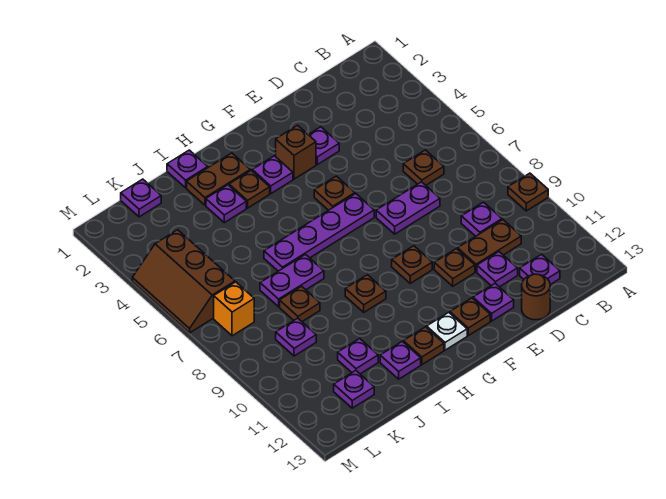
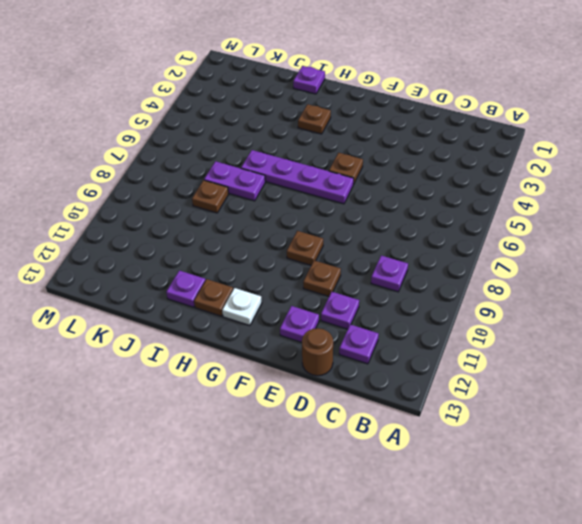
none -> brown 1x1 plate [508,173,548,211]
none -> brown 1x1 plate [403,150,444,185]
none -> brown 1x2 plate [458,220,521,272]
none -> purple 1x2 plate [376,182,440,234]

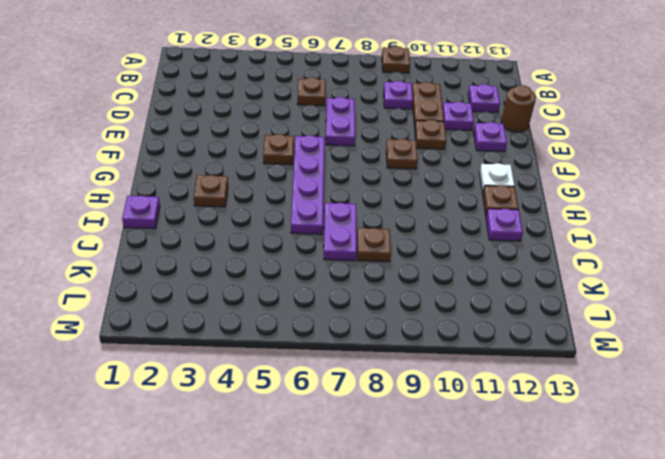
none -> purple 1x1 plate [308,127,339,164]
none -> brown 1x1 brick [276,125,316,179]
none -> brown 1x1 plate [450,298,490,336]
none -> purple 1x1 plate [252,156,293,193]

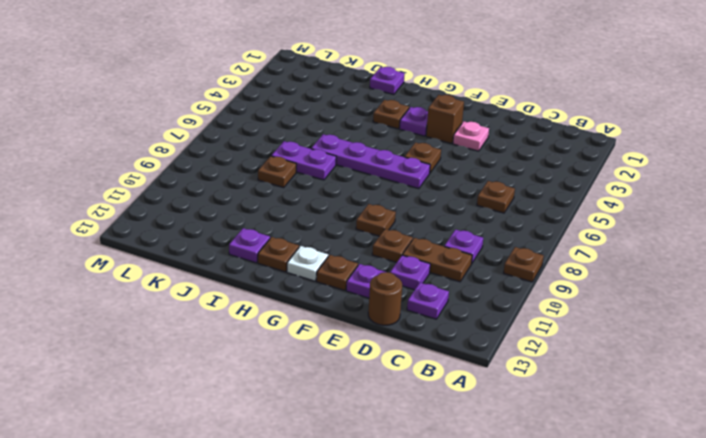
pink 1x1 plate [453,121,489,151] -> purple 1x1 plate [308,127,339,164]
none -> purple 1x2 plate [376,182,440,234]
none -> brown 1x2 plate [187,153,250,205]
none -> brown 1x1 plate [345,275,386,312]
none -> purple 1x1 plate [206,185,246,223]

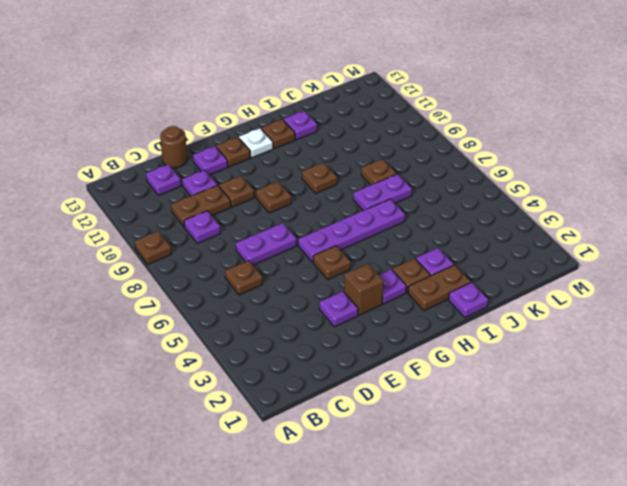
none -> purple 1x1 plate [338,339,378,374]
none -> purple 1x1 plate [121,179,161,217]
none -> purple 1x1 plate [276,318,316,356]
none -> purple 1x1 plate [334,371,374,408]

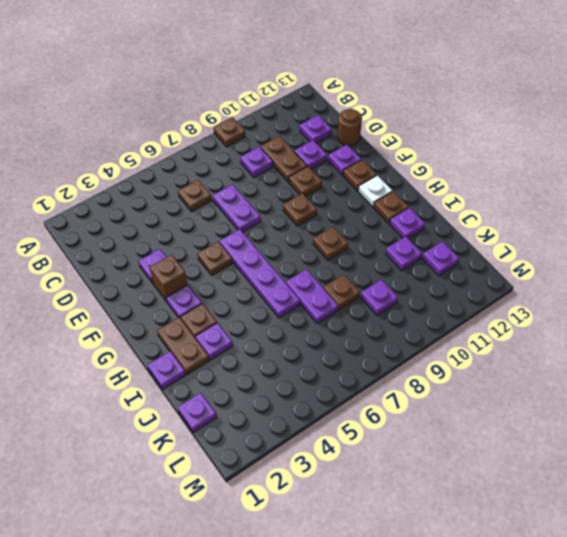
none -> brown 2x3 slope [132,230,235,333]
none -> orange 1x1 brick [214,282,254,336]

